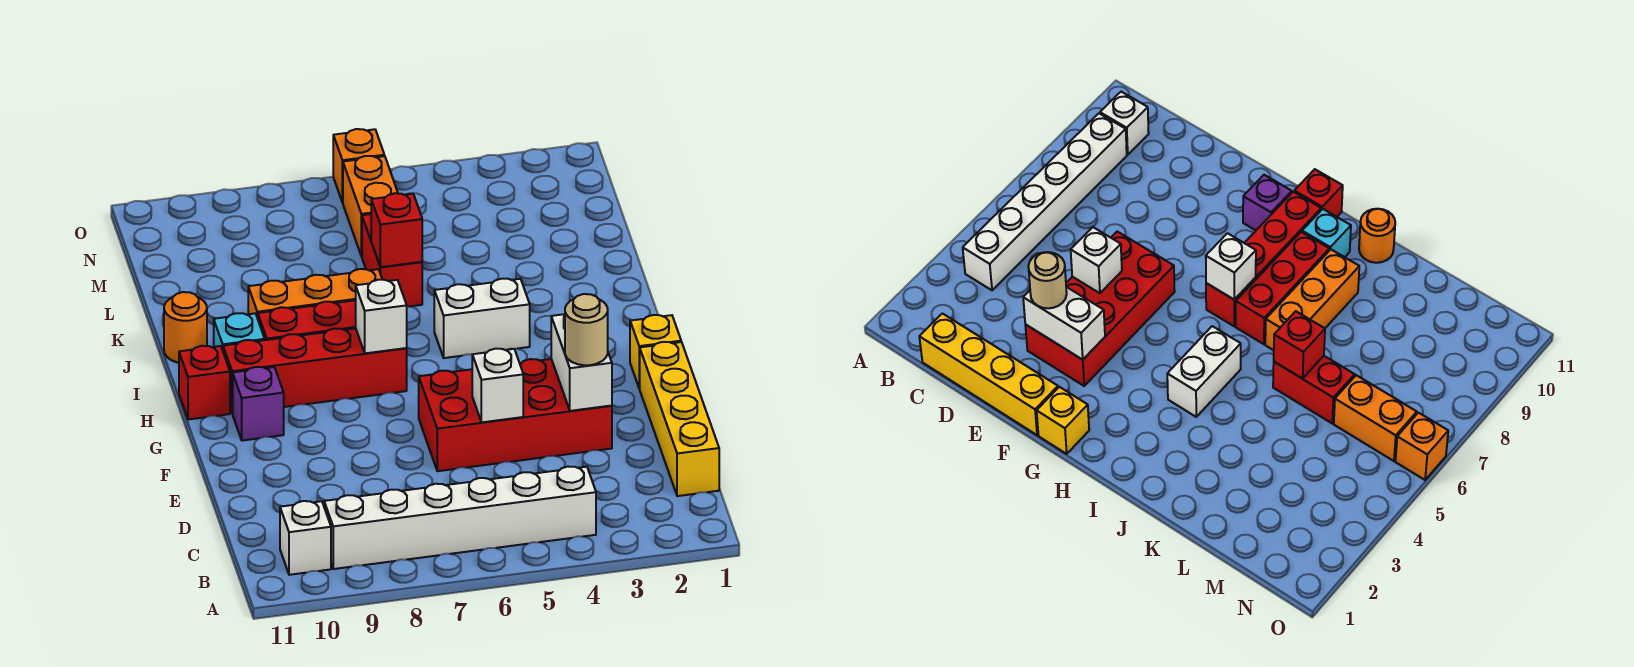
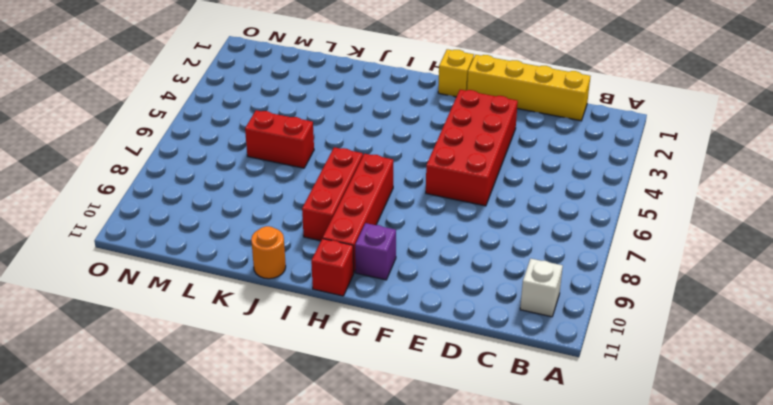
none -> white 1x6 brick [324,467,596,569]
none -> white 1x2 brick [434,279,530,358]
none -> cyan 1x1 brick [214,313,265,350]

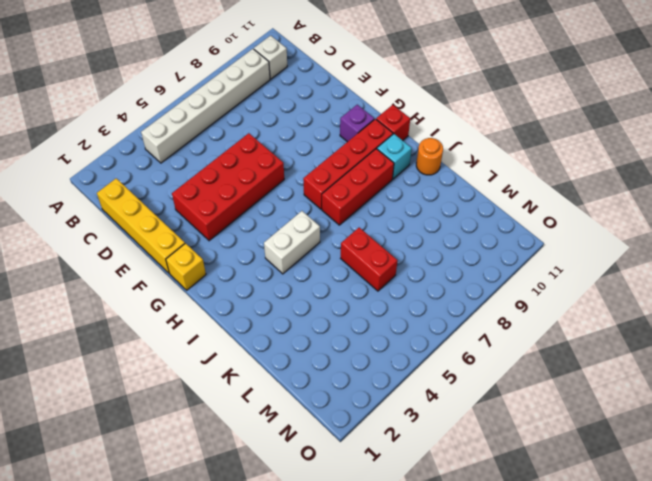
none -> orange 1x3 brick [248,269,382,318]
none -> orange 1x2 brick [343,156,398,256]
none -> orange 1x1 brick [333,129,384,203]

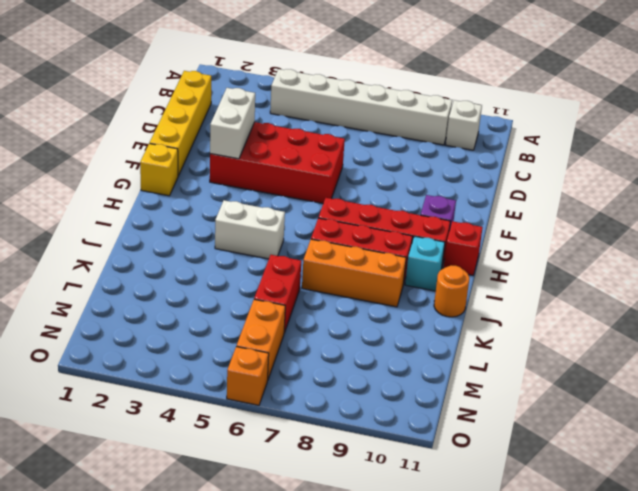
none -> white 1x1 brick [472,349,523,422]
none -> white 1x1 brick [356,280,407,353]
none -> red 1x1 brick [371,193,422,267]

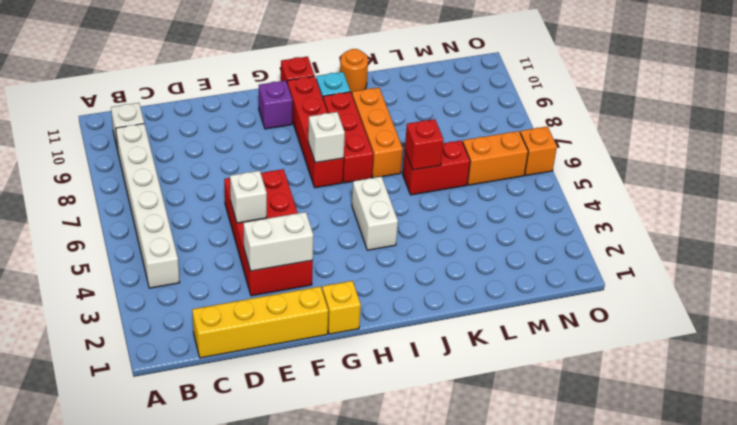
none -> tan 1x1 round brick [565,294,608,365]

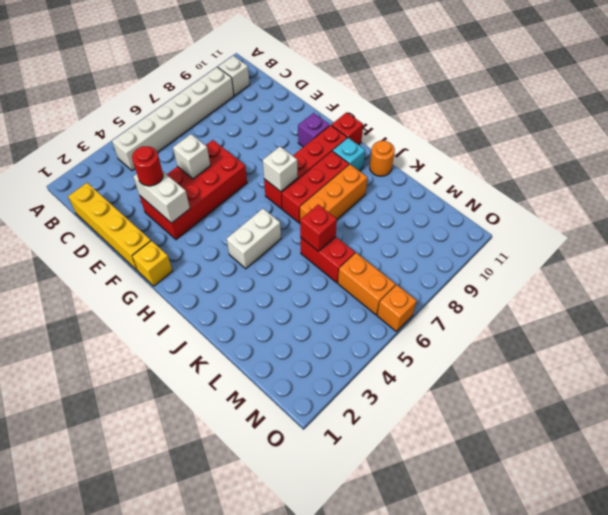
red 1x1 round brick [132,146,163,186] -> tan 1x1 round brick [565,294,608,365]

